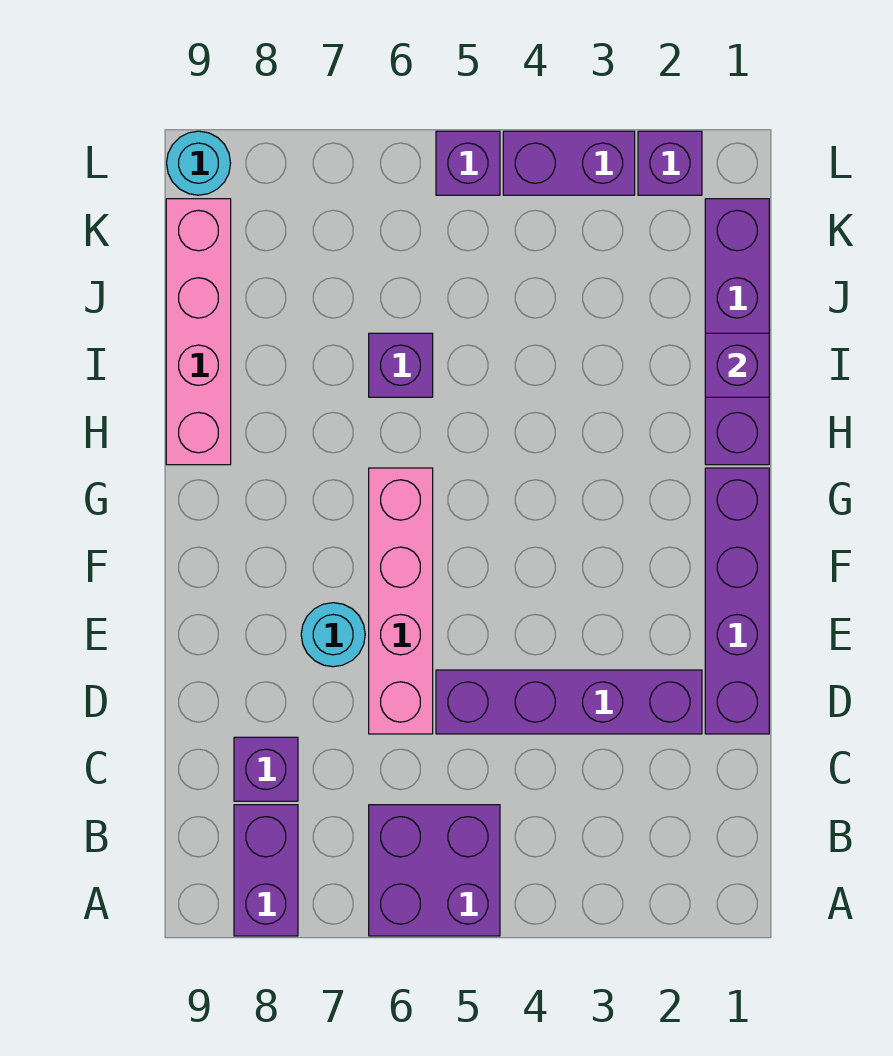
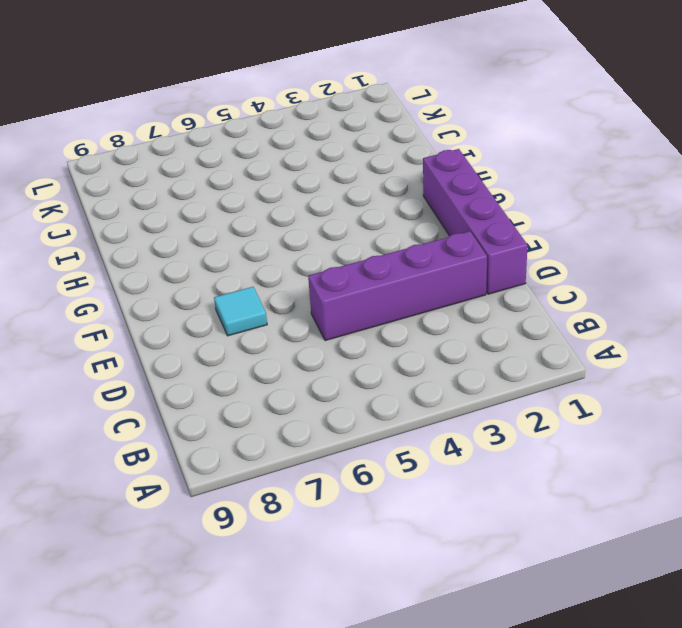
cyan 1x1 tile [214,287,267,336] -> cyan 1x1 round brick [301,603,365,667]
none -> purple 2x2 brick [369,805,500,936]
none -> purple 1x2 brick [234,805,298,936]
none -> purple 1x1 brick [234,737,298,801]

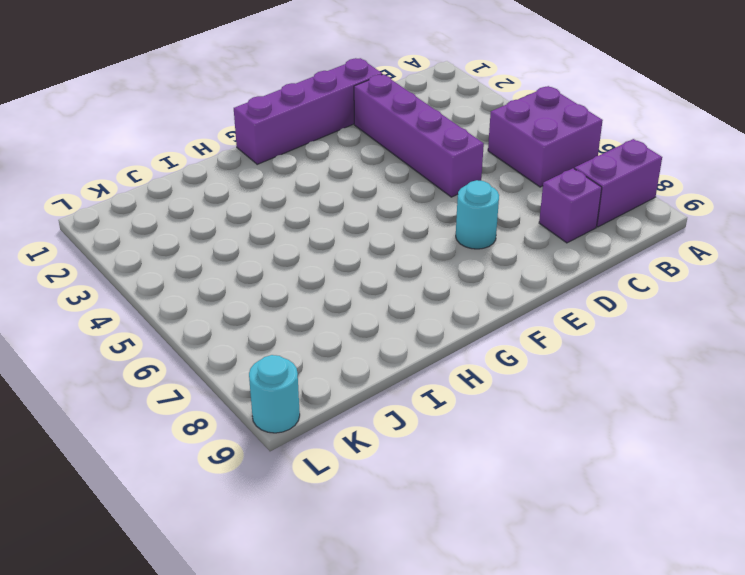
none -> pink 1x4 brick [369,468,433,734]
none -> purple 1x4 brick [705,199,769,465]
none -> pink 1x4 brick [166,199,231,465]

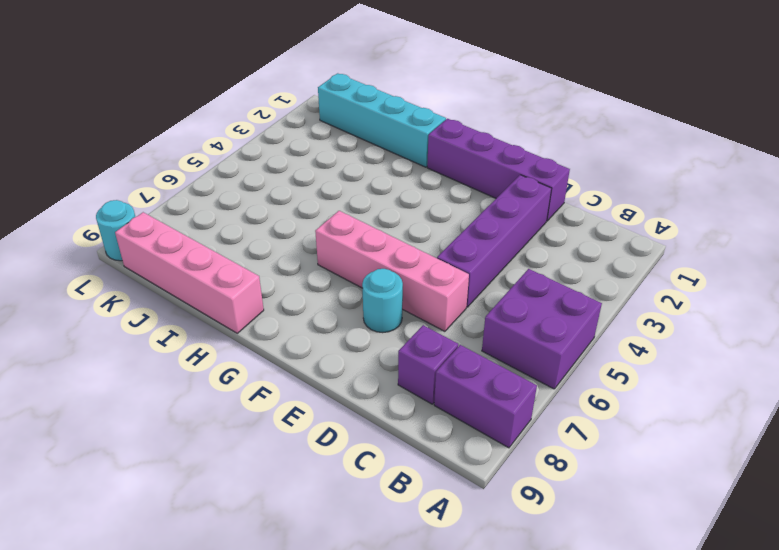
cyan 1x4 brick [318,73,446,167] -> purple 1x4 brick [705,199,769,465]
none -> purple 1x1 brick [369,333,433,397]
none -> purple 1x1 brick [638,131,702,195]
none -> purple 1x2 brick [503,131,635,195]

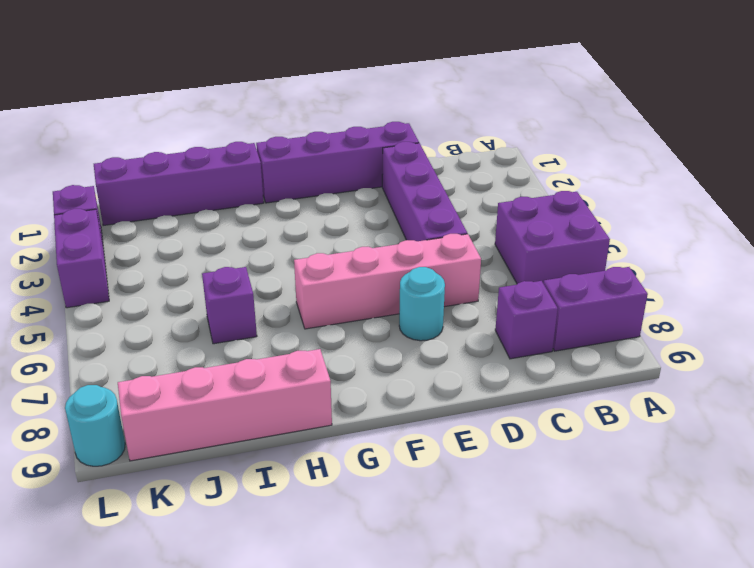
none -> purple 1x1 brick [436,131,500,195]
none -> purple 1x1 brick [705,333,769,397]

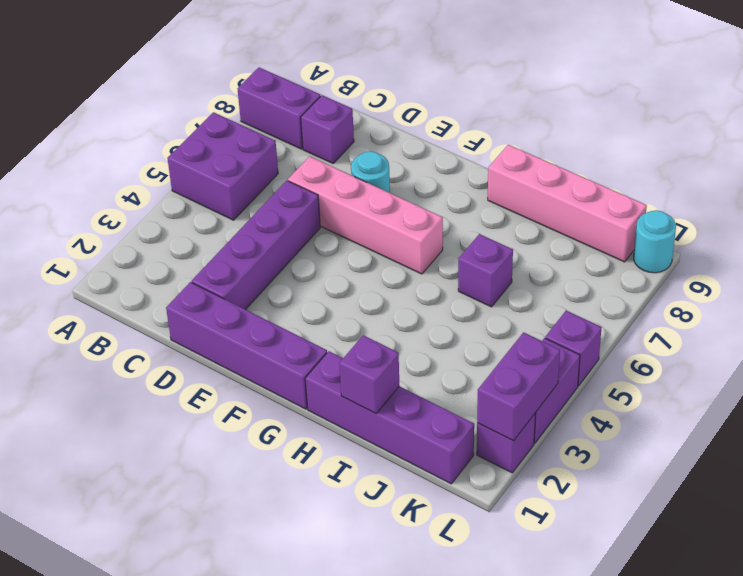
purple 1x2 brick [477,332,560,441] -> none

